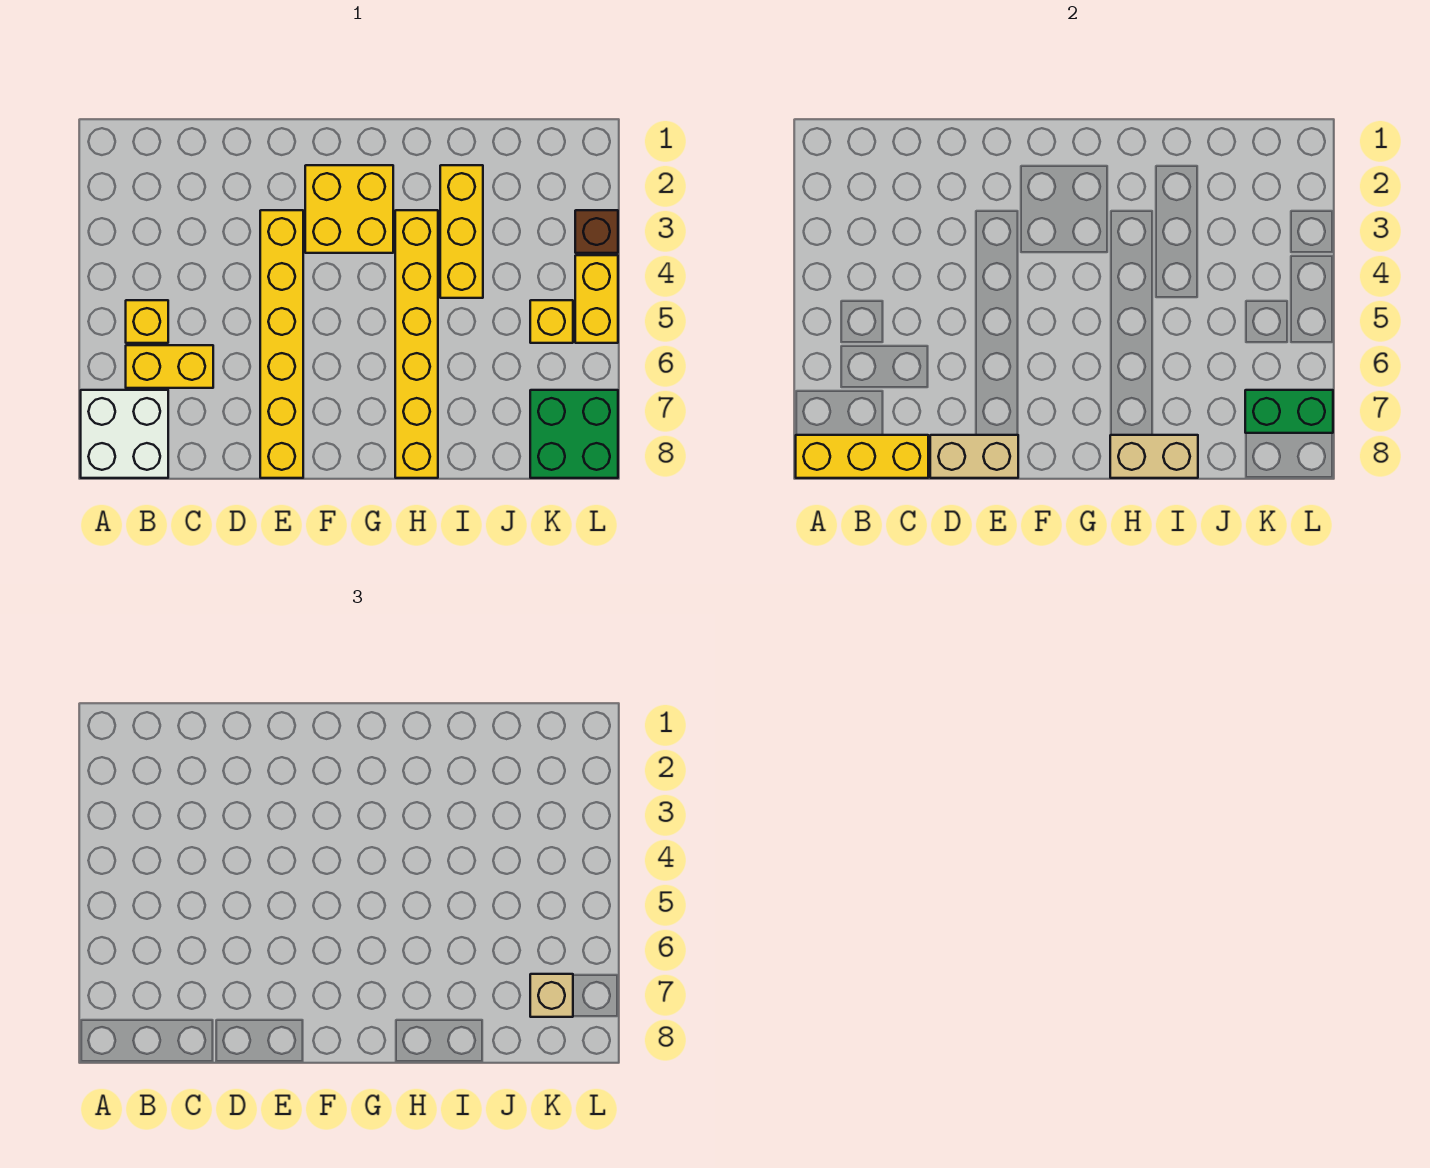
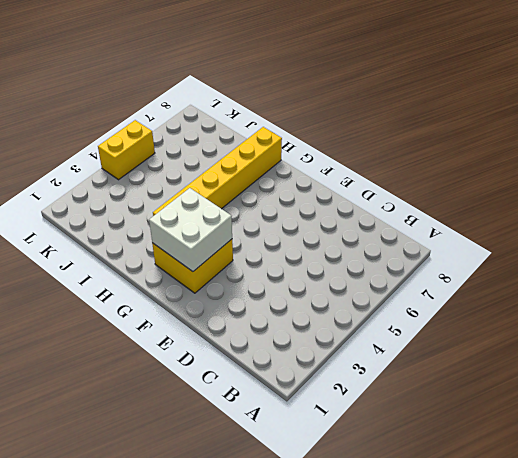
white 2x2 brick [149,188,232,272] -> white 2x2 brick moved to [81,390,168,478]
none -> yellow 1x1 brick [126,300,168,343]
none -> yellow 1x2 brick [126,345,213,388]
none -> yellow 1x6 brick [260,210,303,478]

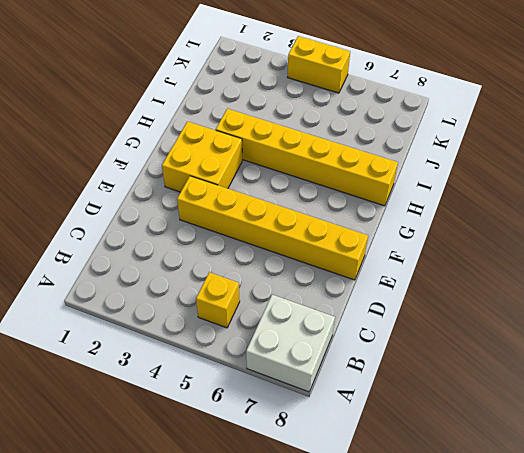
none -> yellow 1x2 brick [126,345,213,388]
none -> yellow 1x3 brick [440,165,483,298]
none -> yellow 1x1 brick [530,300,573,343]

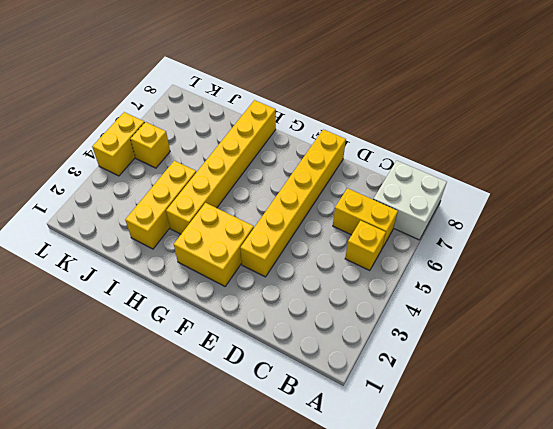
none -> green 2x2 brick [530,390,618,478]
none -> brown 1x1 brick [575,210,618,253]
none -> yellow 1x3 brick [796,435,928,478]

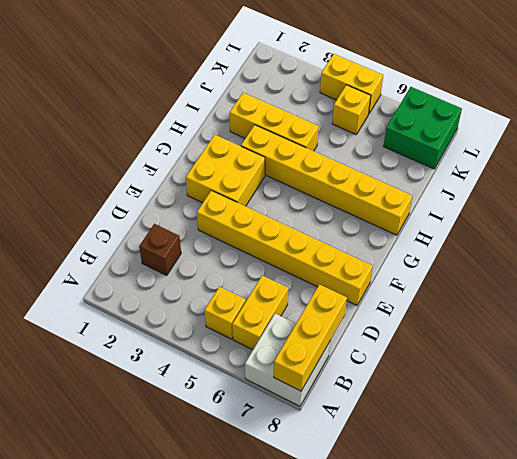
brown 1x1 brick [139,224,181,275] -> brown 1x1 brick moved to [575,210,618,253]
none -> tan 1x2 brick [930,435,1018,478]
none -> tan 1x2 brick [1110,435,1198,478]
none -> green 1x2 brick [1245,390,1333,433]

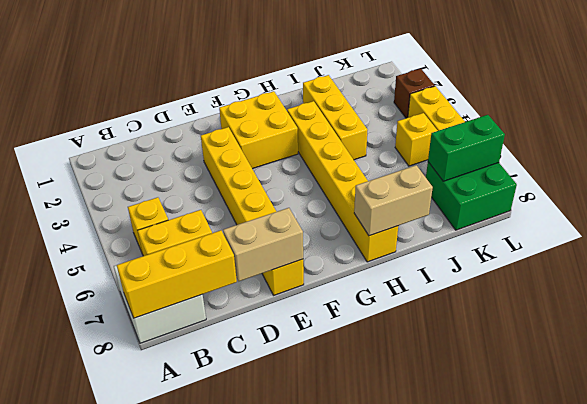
none -> tan 1x1 brick [530,974,573,1017]

